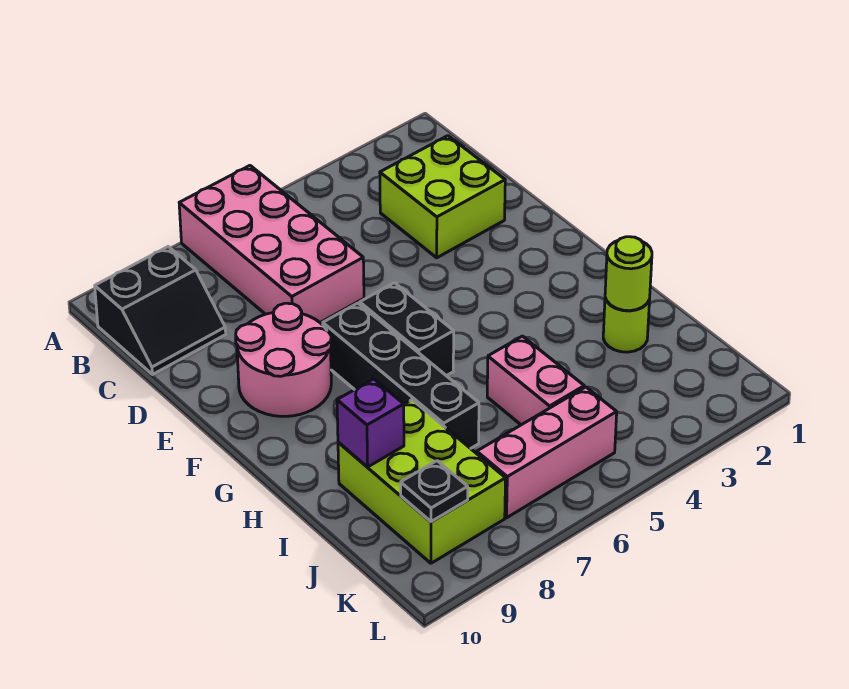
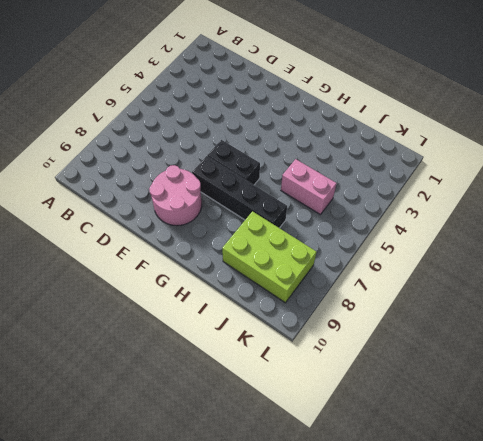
none -> pink 2x4 brick [179,166,364,323]
none -> black 2x2 slope [95,247,226,375]
none -> lime 2x2 brick [380,136,505,258]

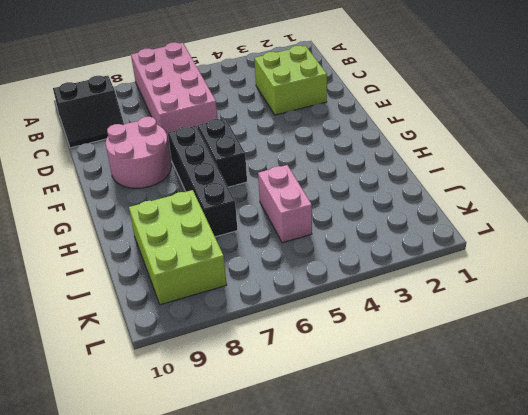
none -> lime 1x1 round brick [603,298,650,352]
none -> pink 1x3 brick [477,387,617,518]
none -> lime 1x1 round brick [605,237,652,311]

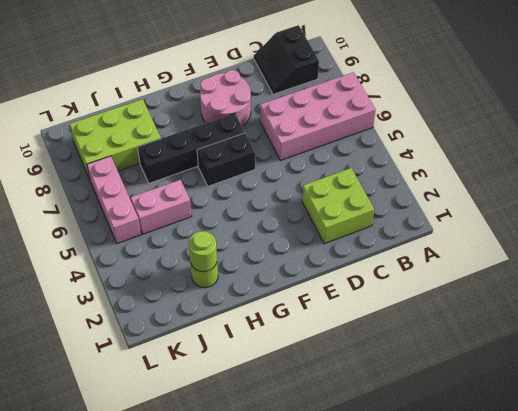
none -> purple 1x1 brick [337,379,404,467]
none -> black 1x1 plate [401,461,468,522]

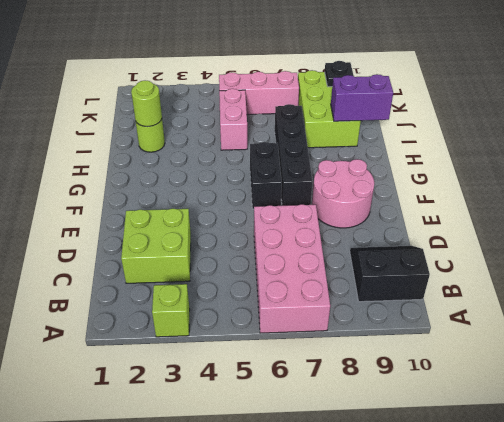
lime 1x1 brick [152,284,190,337] -> none
purple 1x2 brick [331,74,393,121] -> purple 1x1 brick [337,379,404,467]

